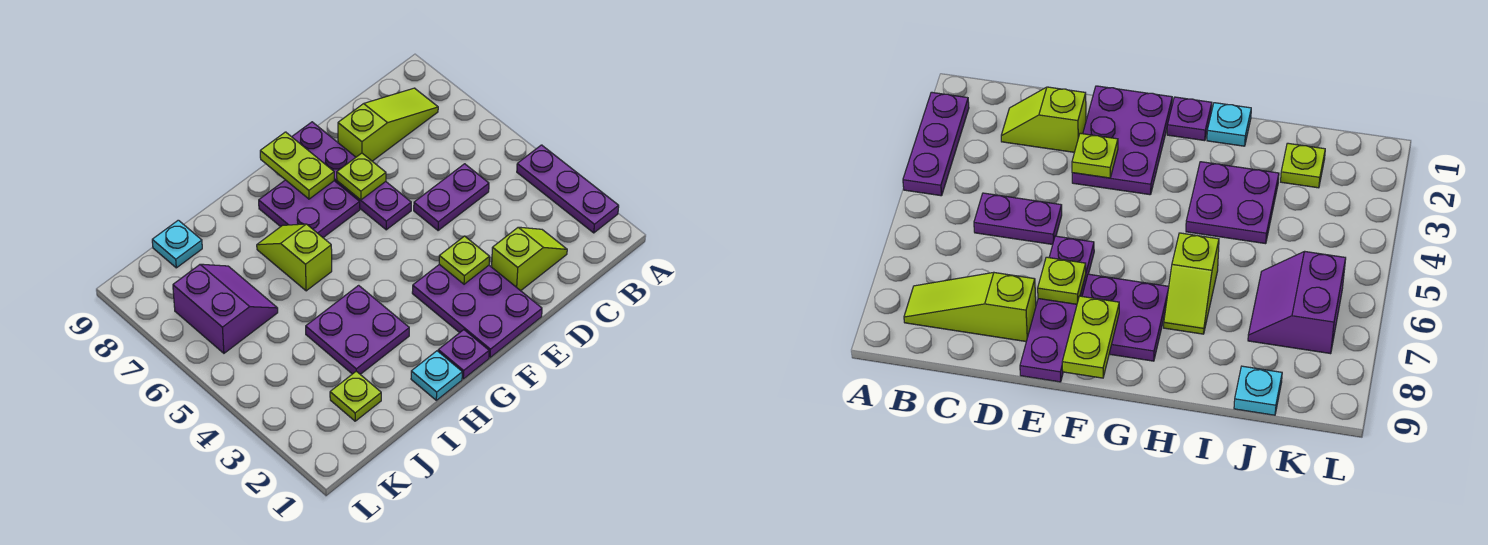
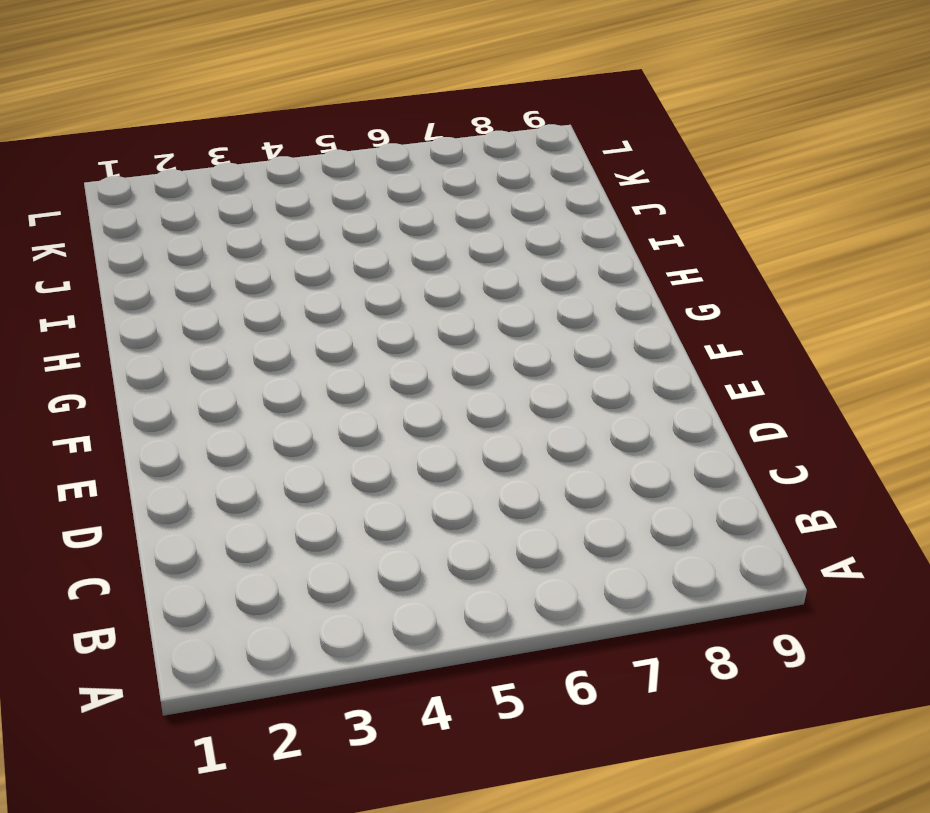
none -> purple 1x3 plate [517,145,619,233]
none -> lime 1x3 slope [338,88,438,161]
none -> lime 1x2 slope [492,227,567,291]

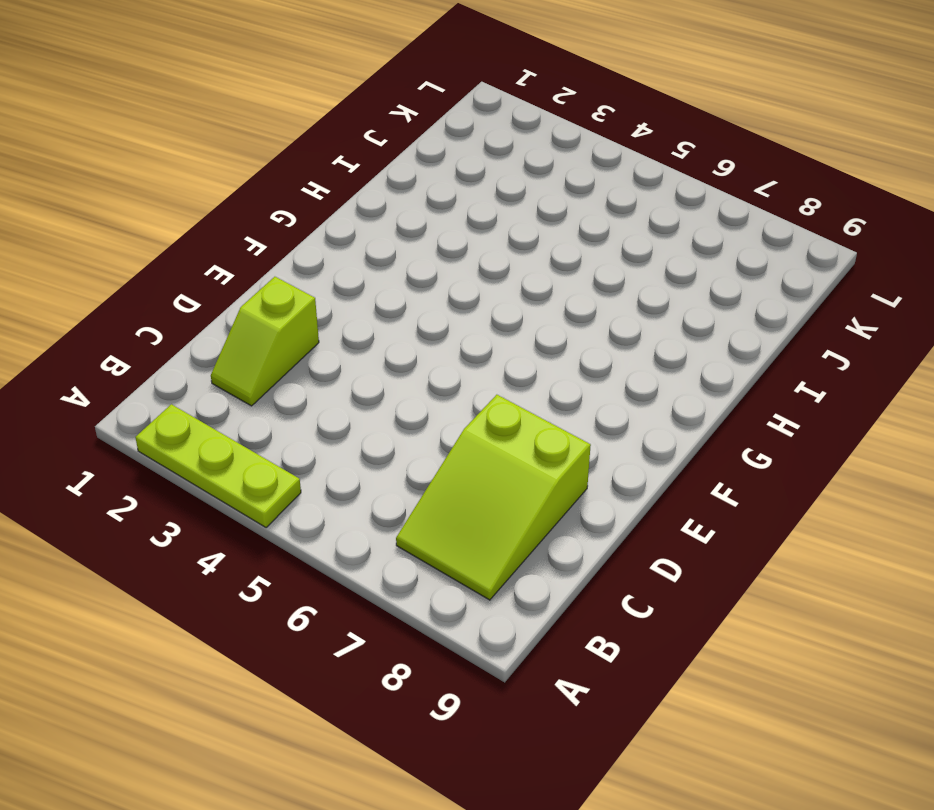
lime 1x3 plate [135,404,301,528] -> purple 1x3 plate [517,145,619,233]
lime 2x3 slope [396,395,591,600] -> lime 1x3 slope [338,88,438,161]
none -> purple 1x2 plate [414,164,489,231]
none -> purple 2x3 plate [412,264,542,358]
none -> purple 1x4 plate [292,122,411,230]

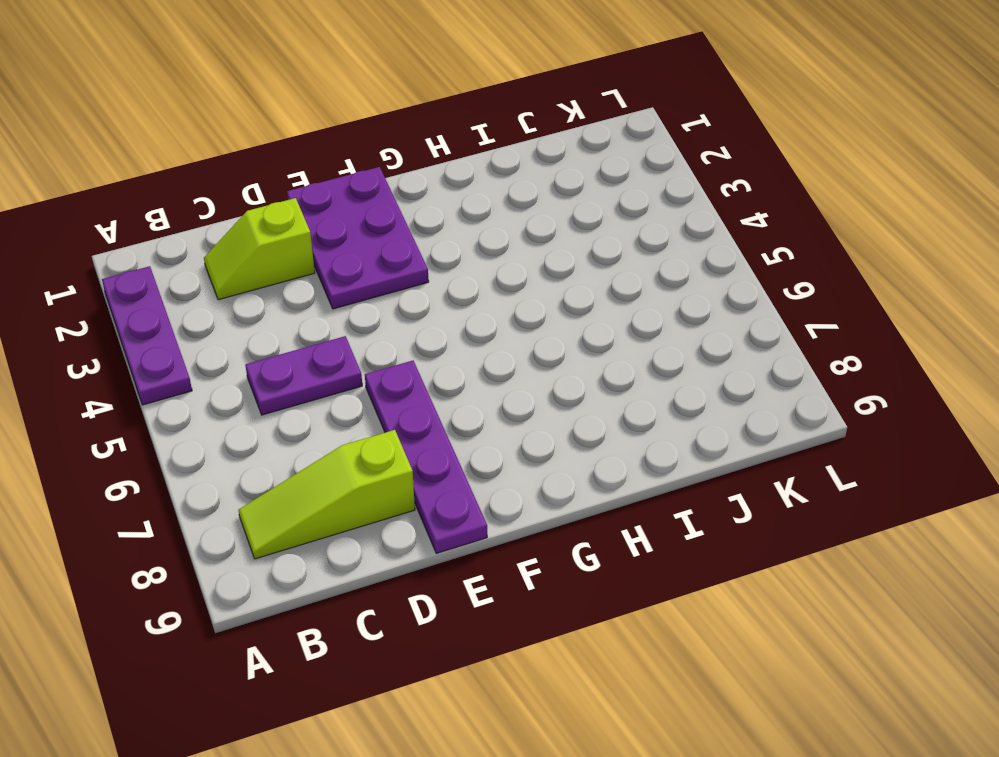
none -> purple 2x2 plate [259,180,360,238]
none -> purple 1x1 plate [438,330,489,379]
none -> cyan 1x1 plate [411,351,462,400]

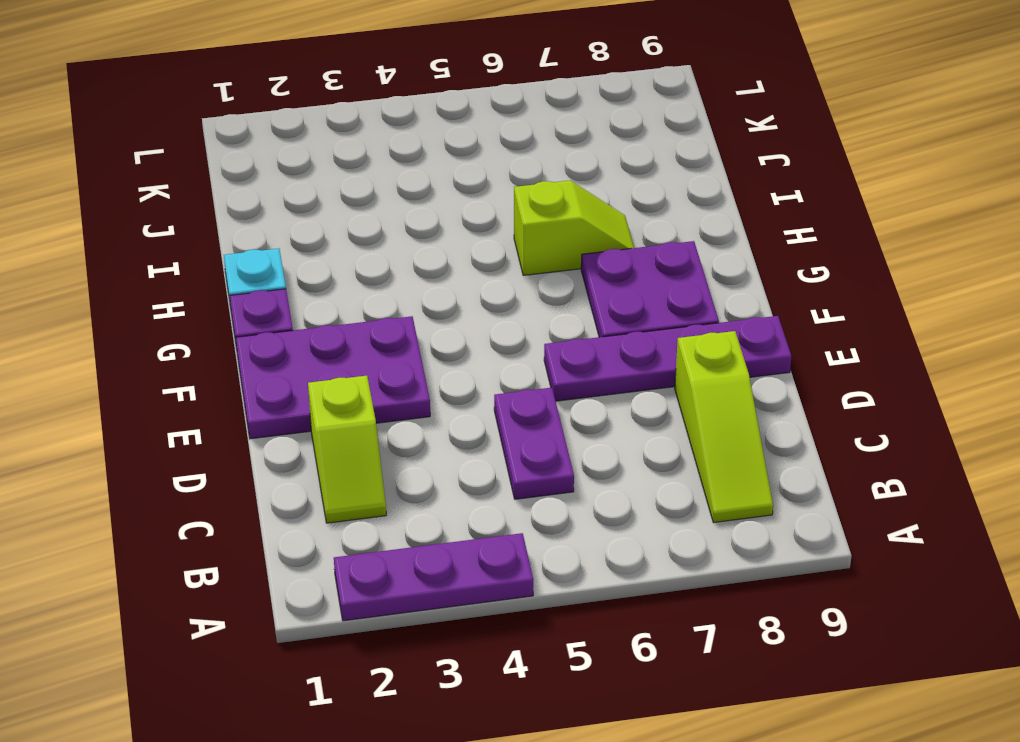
none -> purple 2x2 plate [306,285,409,374]
none -> lime 1x1 plate [330,371,381,421]
none -> purple 2x2 slope [173,264,278,353]

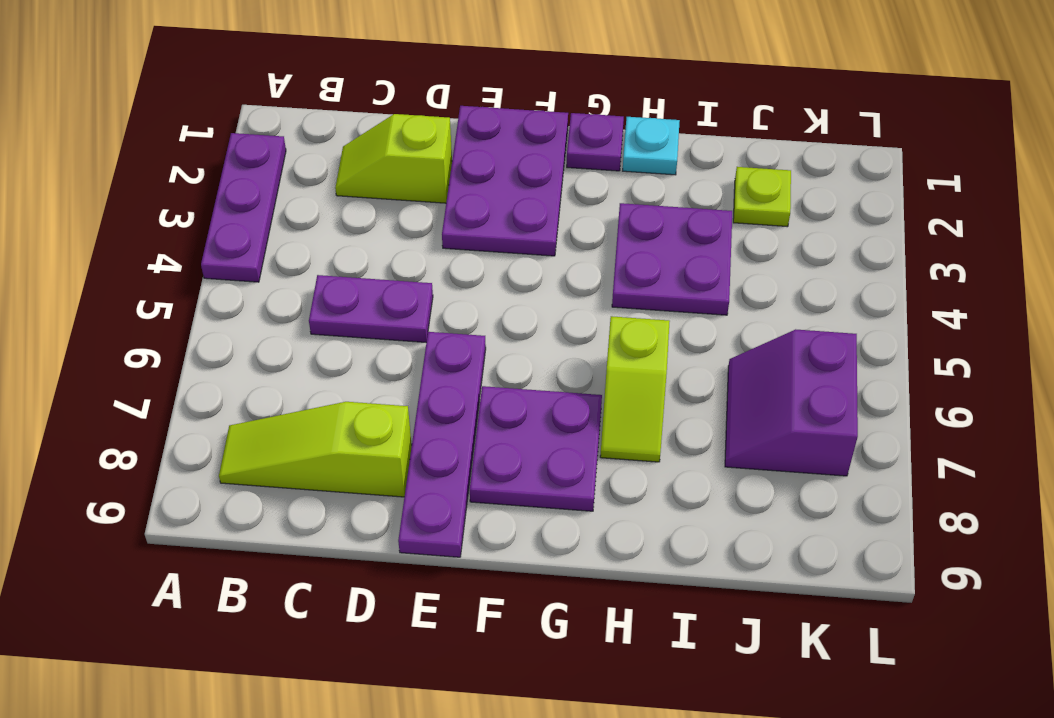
none -> cyan 1x1 plate [152,220,202,268]
none -> lime 1x1 plate [439,236,489,284]
none -> lime 1x1 plate [337,153,386,200]

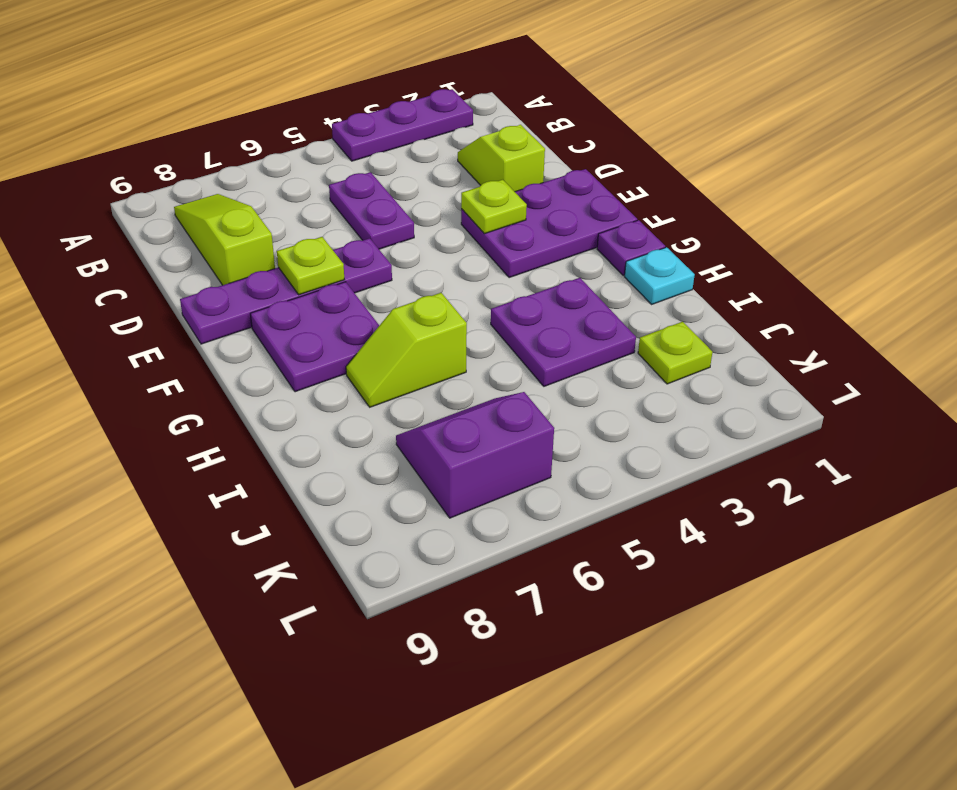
none -> cyan 1x1 plate [152,220,202,268]
none -> lime 1x2 plate [260,132,334,199]

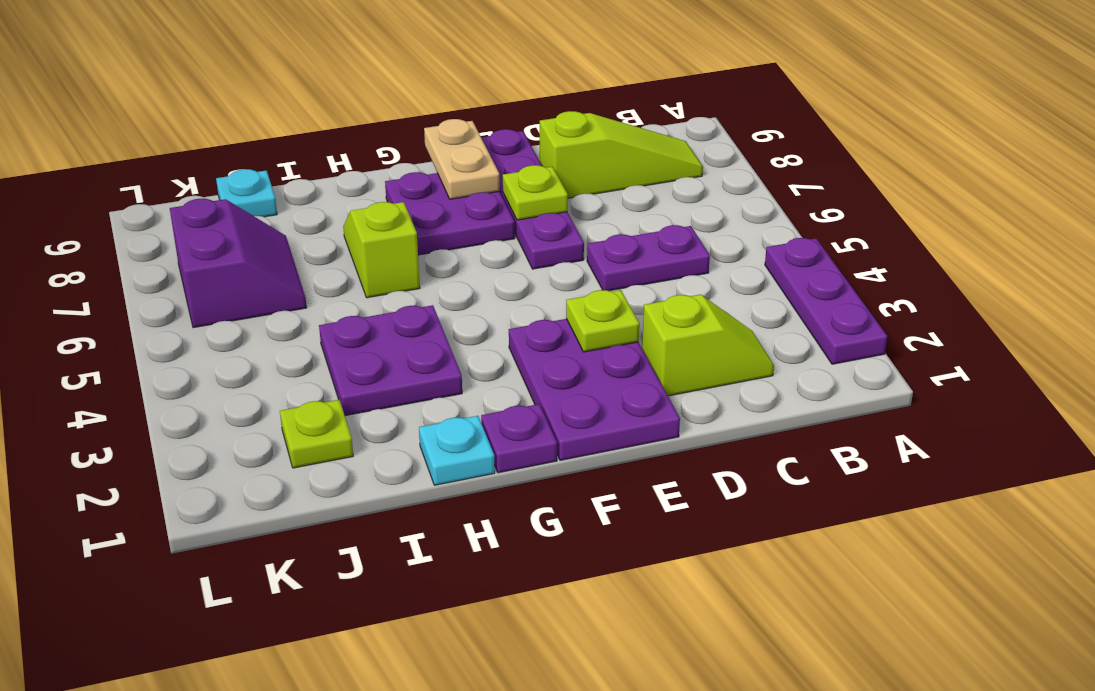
tan 1x2 plate [424,119,500,199] -> lime 1x2 plate [260,132,334,199]

